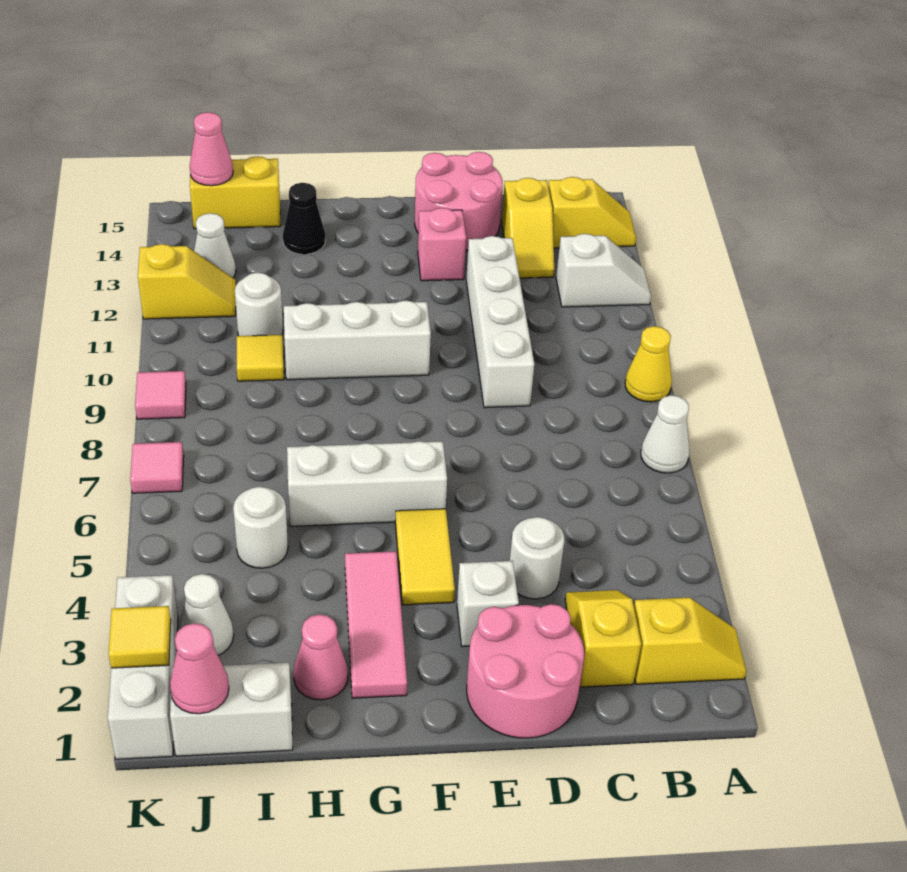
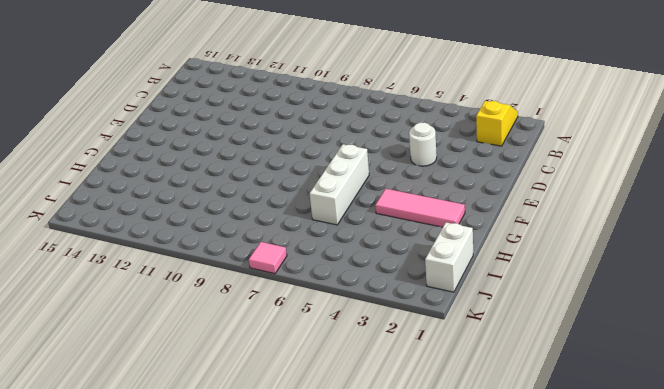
none -> white 1x1 cone [641,395,689,473]
none -> yellow 1x1 cone [625,326,672,402]
none -> white 1x2 slope [556,234,651,307]
none -> yellow 1x2 slope [548,177,636,248]

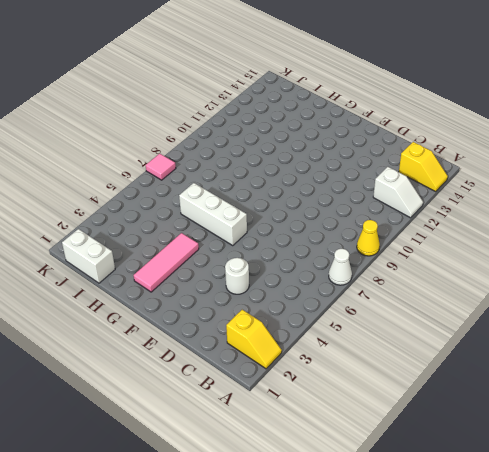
none -> yellow 1x2 slope [565,590,641,687]
none -> yellow 1x2 slope [502,178,554,278]
none -> pink 2x2 round brick [467,604,584,738]
none -> white 1x4 brick [466,236,534,408]

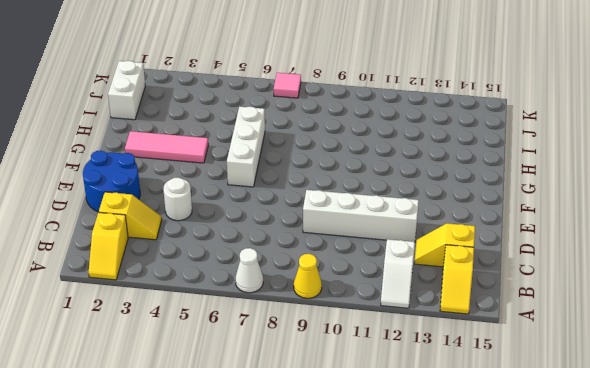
blue 2x2 round brick [83,150,140,212] -> pink 2x2 round brick [467,604,584,738]
none -> pink 2x2 round brick [415,152,503,250]
none -> white 1x1 brick [457,561,519,647]
none -> pink 1x1 brick [418,208,466,281]
none -> yellow 1x2 tile [395,509,455,605]

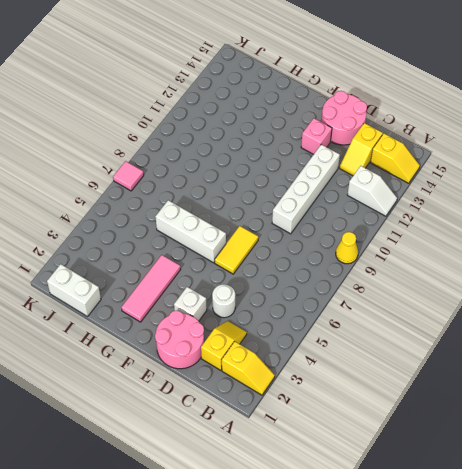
yellow 1x2 tile [215,226,258,274] -> yellow 1x2 tile moved to [395,509,455,605]
none -> white 1x1 cone [641,395,689,473]
none -> white 1x3 brick [284,300,431,380]
none -> pink 1x1 cone [293,615,348,700]
none -> black 1x1 cone [283,183,325,254]

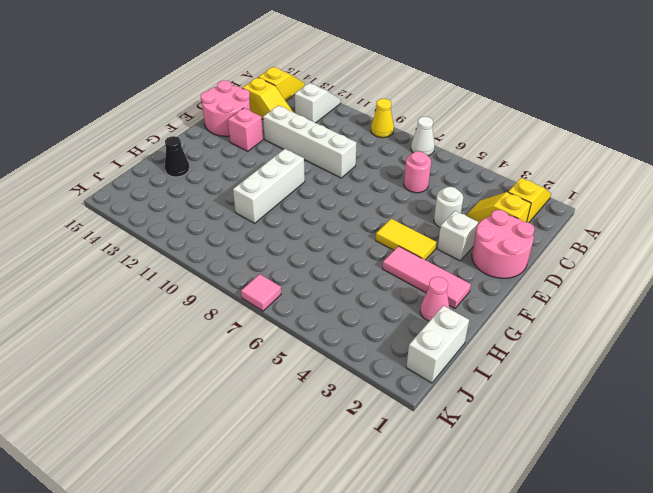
pink 1x1 round brick [404,151,431,193] -> none
none -> white 1x3 brick [287,441,447,526]
none -> white 1x1 round brick [233,487,288,568]
none -> yellow 1x1 tile [237,335,284,381]
none -> white 1x1 round brick [235,273,283,336]

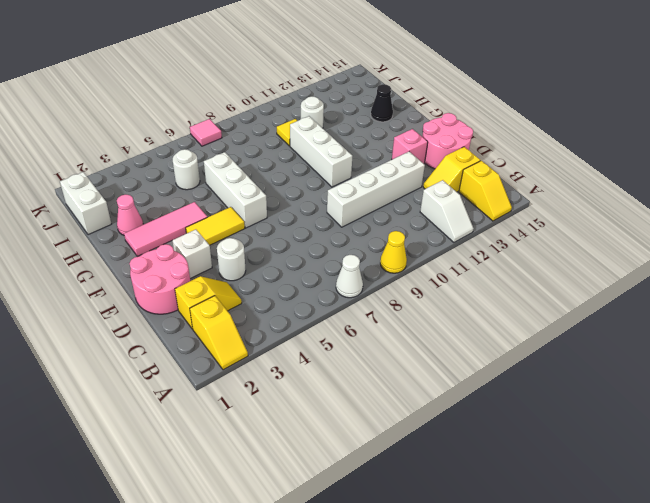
none -> yellow 1x2 brick [190,156,280,229]
none -> white 1x1 cone [179,574,234,655]
none -> yellow 1x2 slope [138,244,236,319]
none -> white 1x1 cone [194,213,236,278]

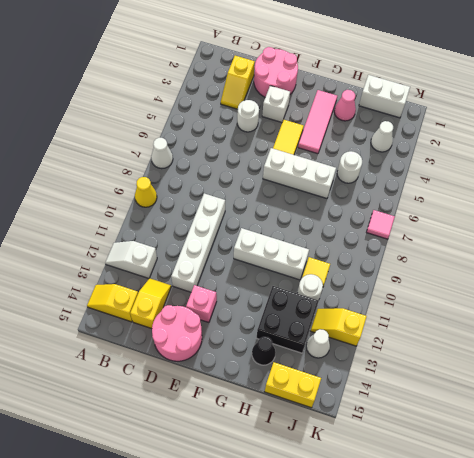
black 2x2 brick [256,286,319,353] -> none
none -> yellow 1x2 slope [634,598,746,684]
none -> white 1x3 brick [108,575,178,759]
none -> pink 1x1 tile [135,371,186,419]
none -> pink 1x1 cone [170,623,229,714]

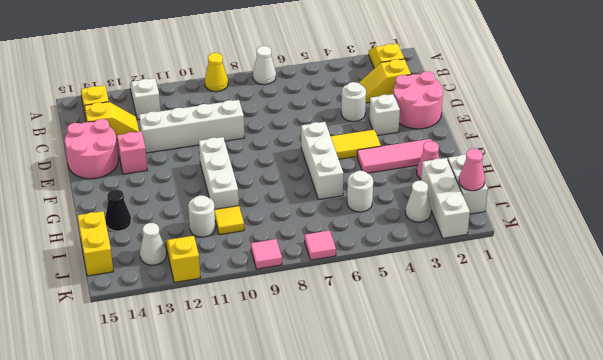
white 1x3 brick [421,158,470,238] -> white 1x3 brick turned to [108,575,178,759]
none -> pink 1x1 cone [190,112,233,186]
none -> yellow 1x1 tile [109,606,171,668]

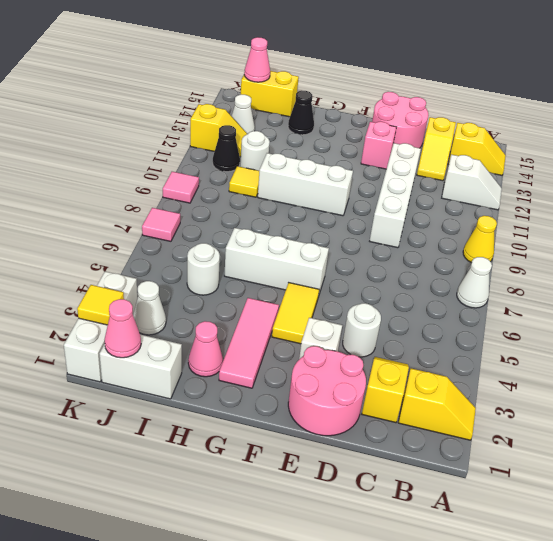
black 1x1 cone [213,125,240,172] -> none

